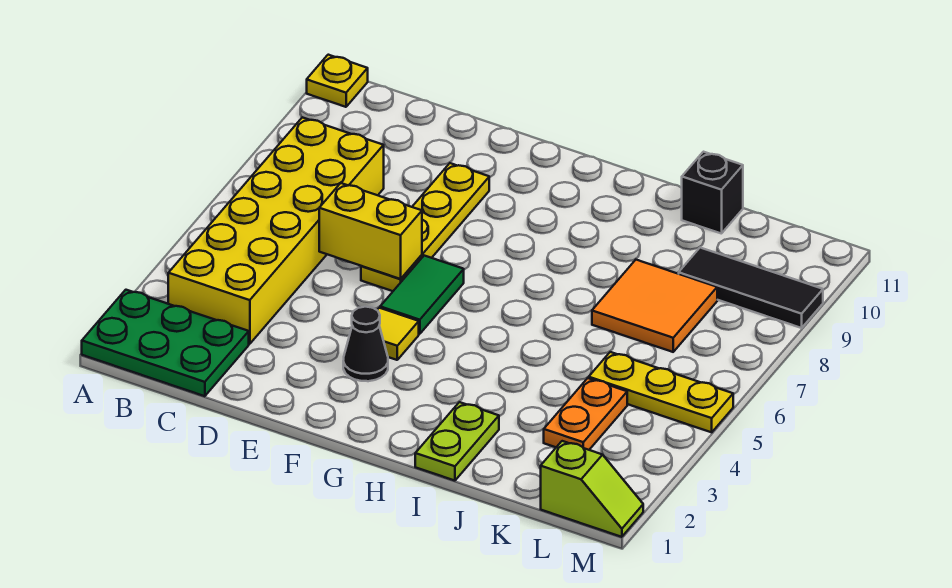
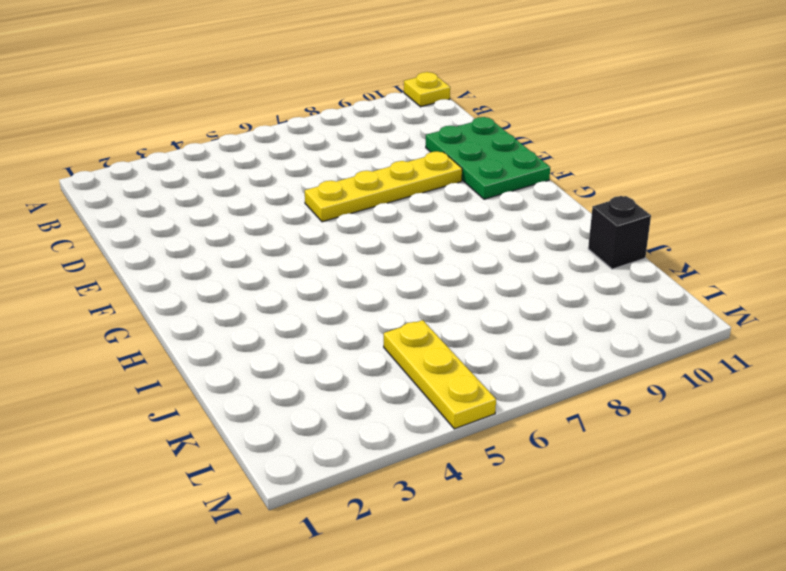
green 2x3 plate [426,117,550,199] -> green 2x3 plate moved to [82,290,249,396]
none -> yellow 2x6 brick [168,117,384,344]
none -> black 1x1 cone [343,307,388,381]
none -> yellow 1x1 tile [377,308,419,360]

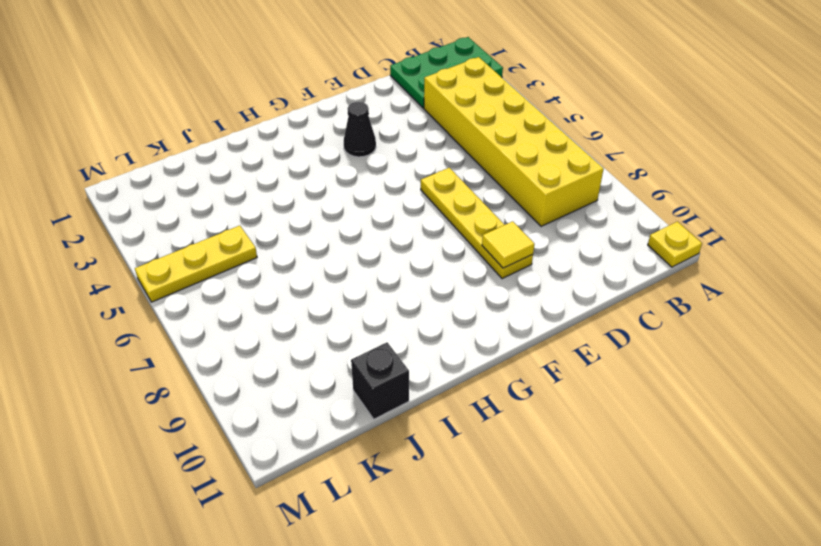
yellow 1x1 tile [482,221,534,268] -> yellow 1x1 tile moved to [377,308,419,360]
none -> green 1x2 tile [380,256,464,334]
none -> lime 1x2 plate [415,402,499,481]
none -> orange 2x2 tile [592,260,717,352]

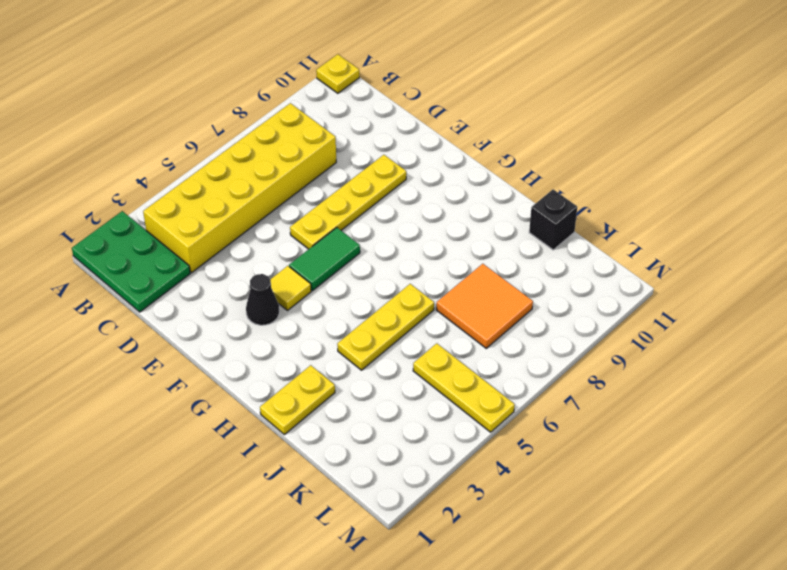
yellow 1x2 plate [260,365,335,435] -> lime 1x2 plate [415,402,499,481]
yellow 1x3 plate [337,284,434,370] -> none
none -> orange 1x2 plate [544,378,627,450]
none -> black 1x3 tile [679,248,823,328]
none -> lime 1x2 slope [541,441,643,537]

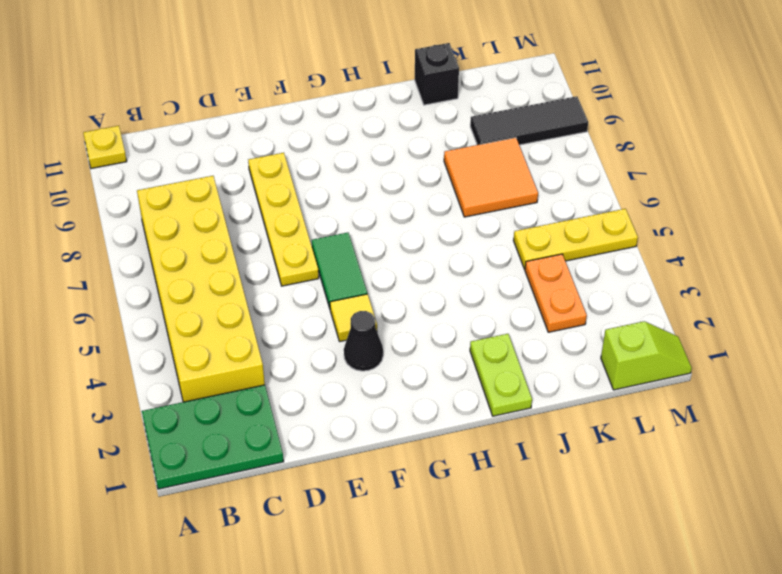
none -> yellow 1x2 brick [319,183,422,279]

